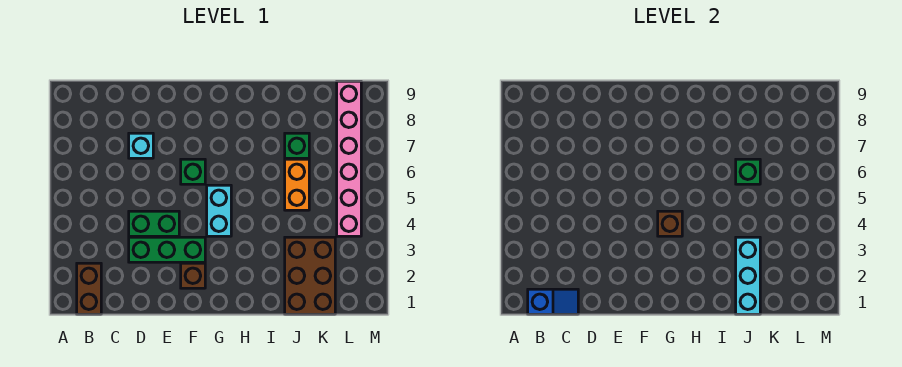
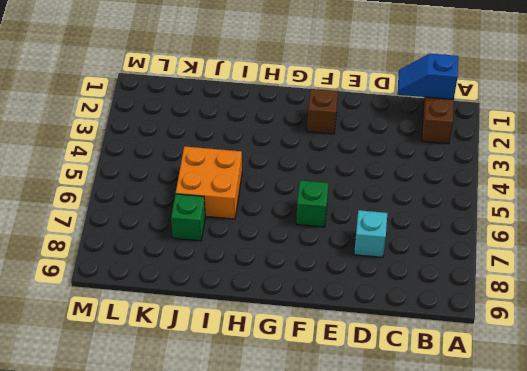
orange 2x2 brick [176,146,242,219] -> orange 1x2 brick [285,159,309,210]
none -> green 1x3 brick [129,237,205,262]
none -> green 1x2 brick [129,211,179,236]
none -> cyan 1x2 brick [207,185,231,236]

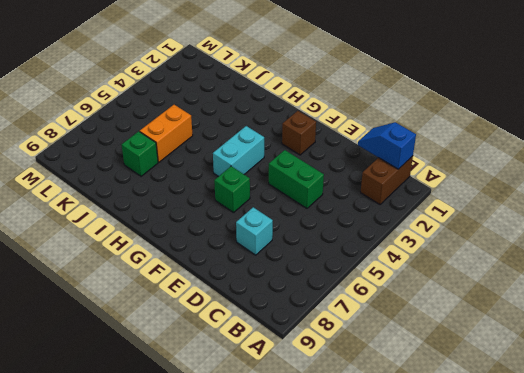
none -> green 1x3 brick [129,237,205,262]
none -> brown 2x3 brick [285,237,335,314]
none -> pink 1x6 brick [337,81,361,236]

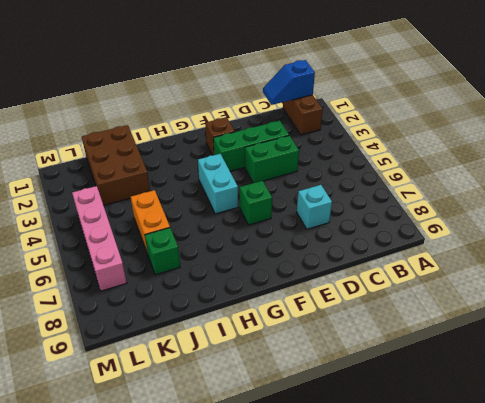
pink 1x4 brick [72,186,127,291] -> pink 1x6 brick [337,81,361,236]
none -> brown 1x1 brick [658,211,682,236]
none -> cyan 1x3 brick [736,237,760,314]
none -> green 1x1 brick [736,159,760,184]

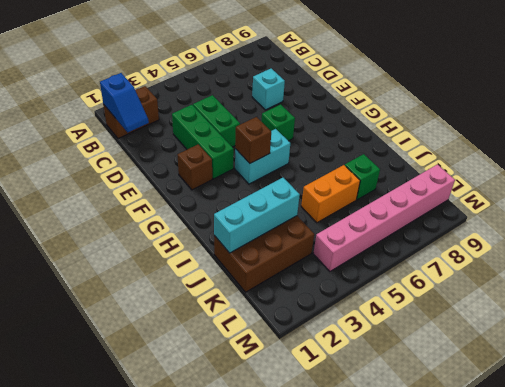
none -> green 1x1 brick [736,159,760,184]

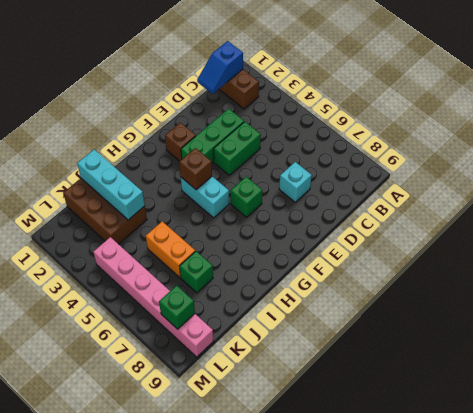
green 1x1 brick [159,285,195,329] -> green 1x1 brick moved to [736,159,760,184]

